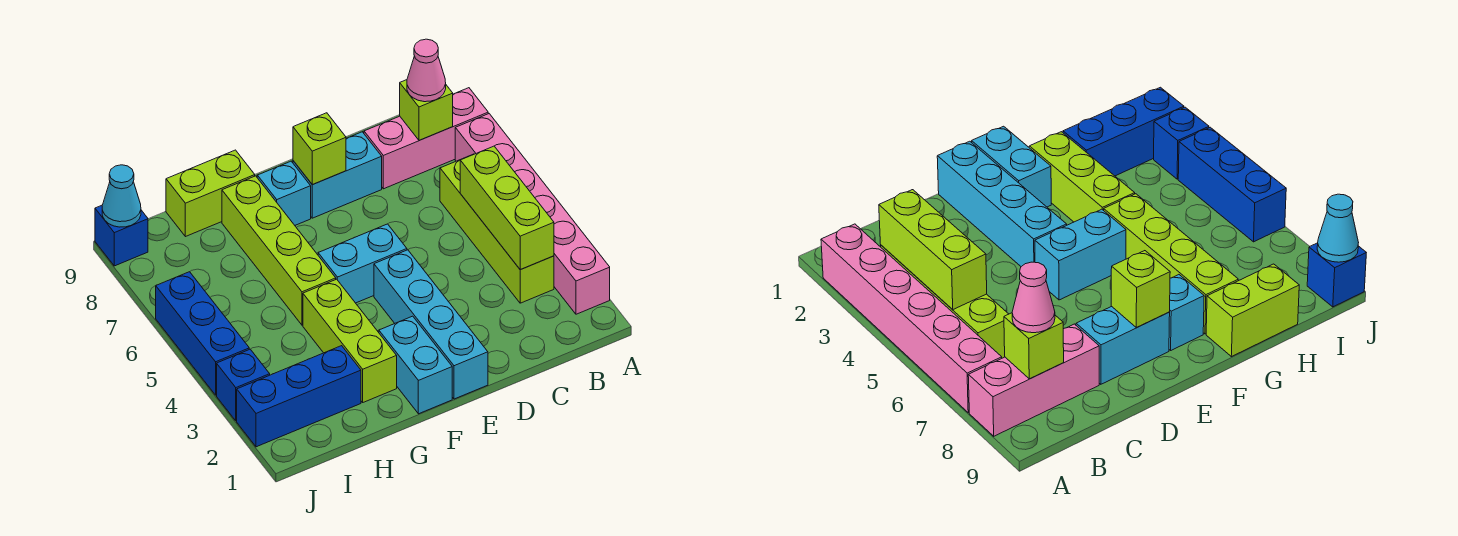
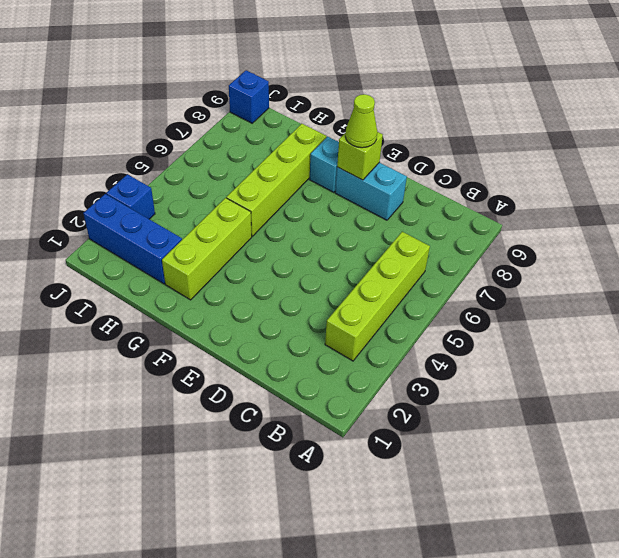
lime 1x1 cone [345,94,377,148] -> none
none -> pink 1x6 brick [455,114,610,314]
none -> pink 1x3 brick [364,88,488,189]
none -> cyan 1x4 brick [374,250,488,399]

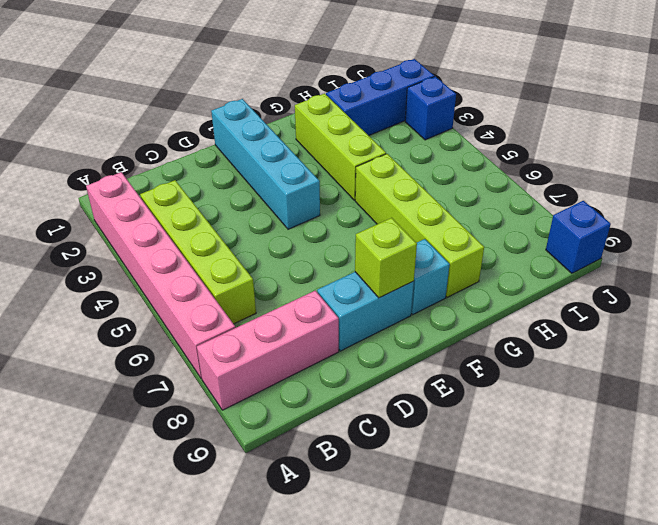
none -> cyan 1x2 brick [318,224,407,303]
none -> cyan 1x2 brick [379,316,452,414]
none -> lime 1x2 brick [166,150,255,237]

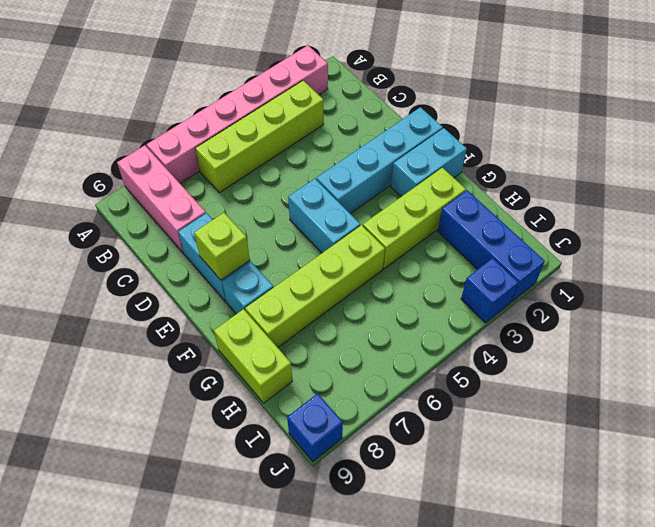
none -> blue 1x3 brick [156,272,249,395]
none -> lime 1x3 brick [460,146,554,270]
none -> lime 1x1 brick [400,80,453,140]

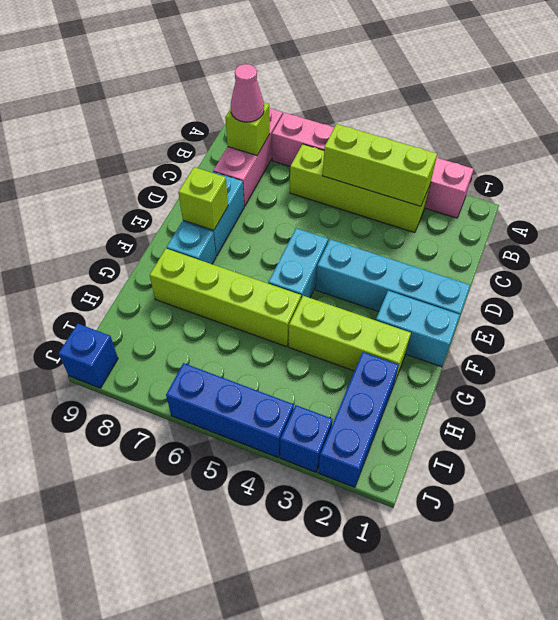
none -> lime 1x2 brick [166,150,255,237]
none -> cyan 1x1 cone [102,165,141,227]

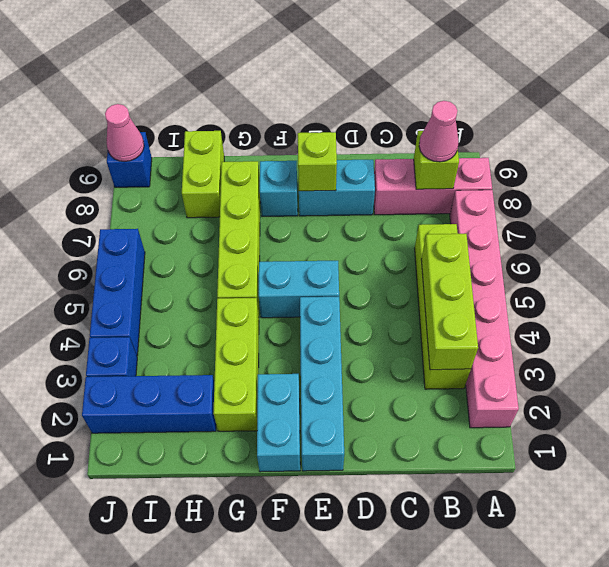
lime 1x2 brick [182,131,224,218] -> lime 1x2 brick turned to [166,150,255,237]
pink 1x1 cone [105,104,144,162] -> cyan 1x1 cone [102,165,141,227]

